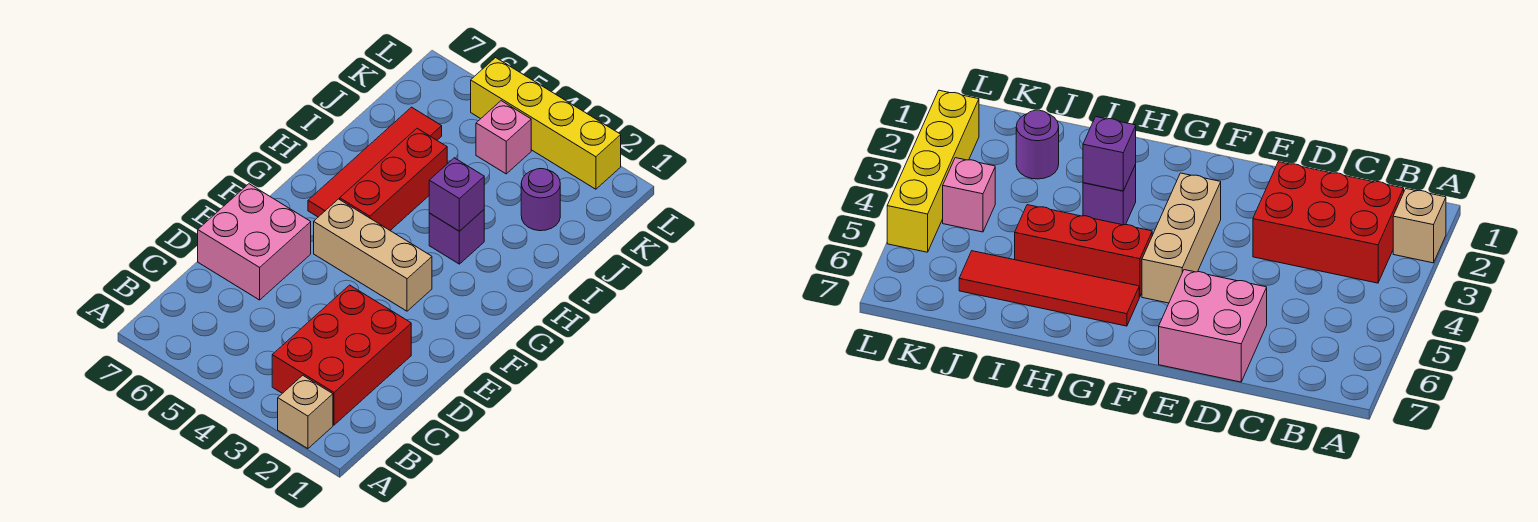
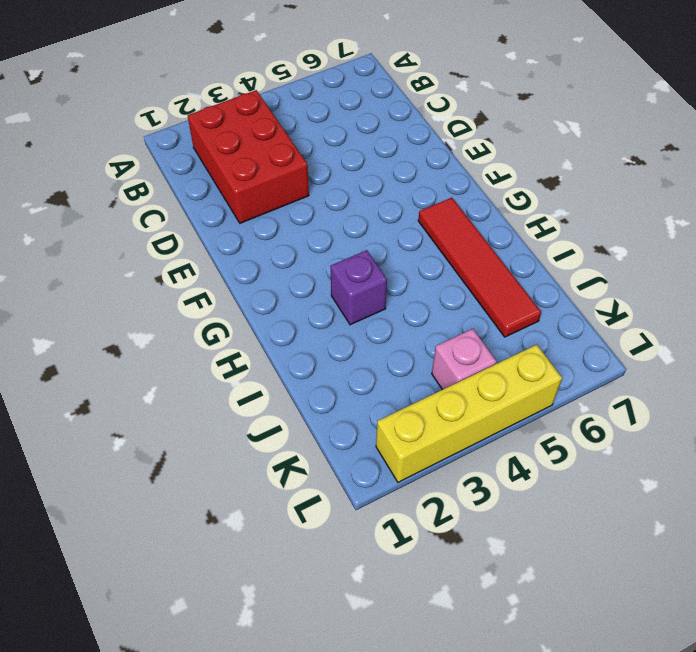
none -> tan 1x1 brick [278,375,333,449]
none -> pink 2x2 brick [198,184,311,300]

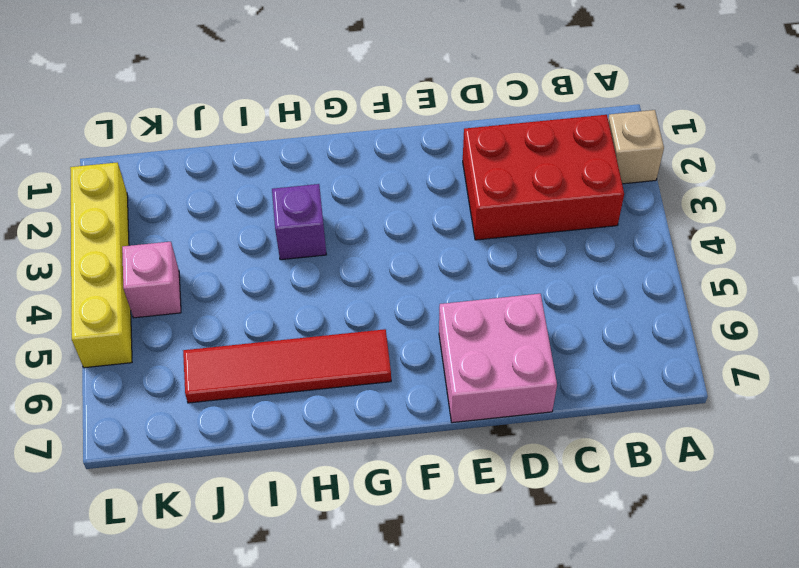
none -> tan 1x3 brick [314,199,432,311]
none -> red 1x3 brick [340,128,447,230]

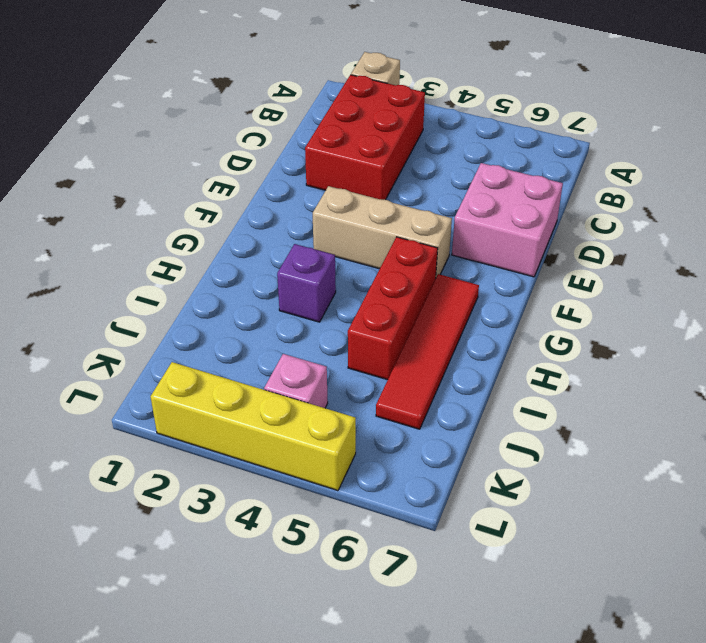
none -> purple 1x1 round brick [521,169,560,231]
none -> purple 1x1 brick [429,158,484,231]

